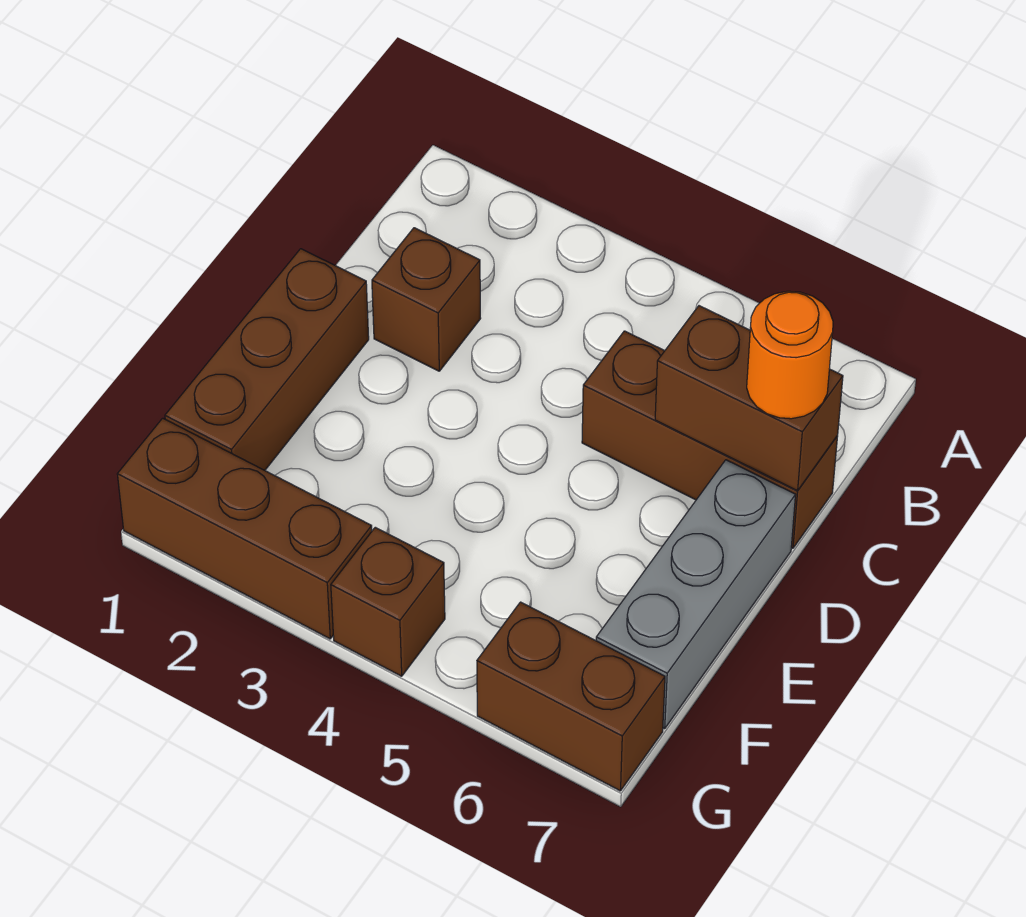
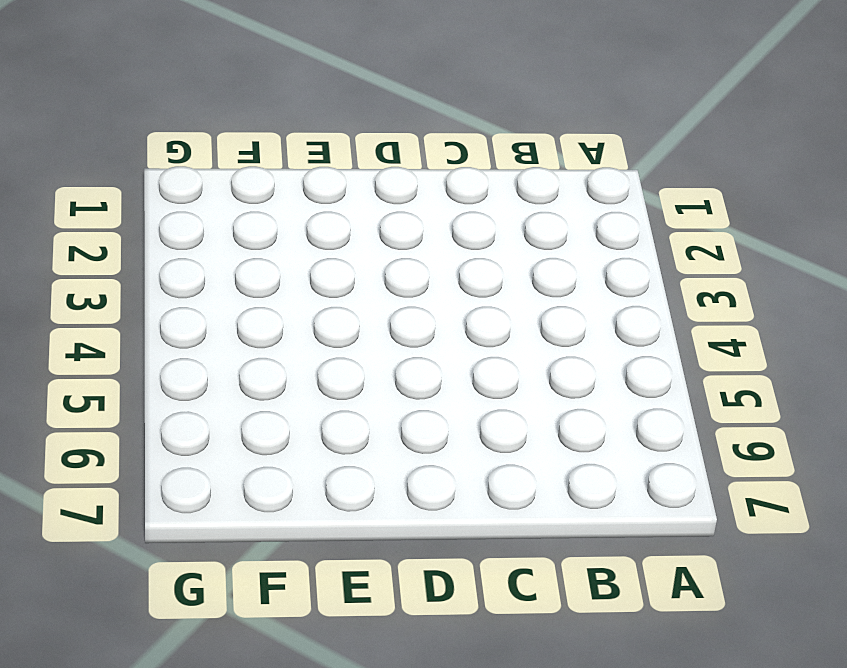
none -> brown 1x1 brick [372,228,481,371]
none -> brown 1x3 brick [582,331,838,548]

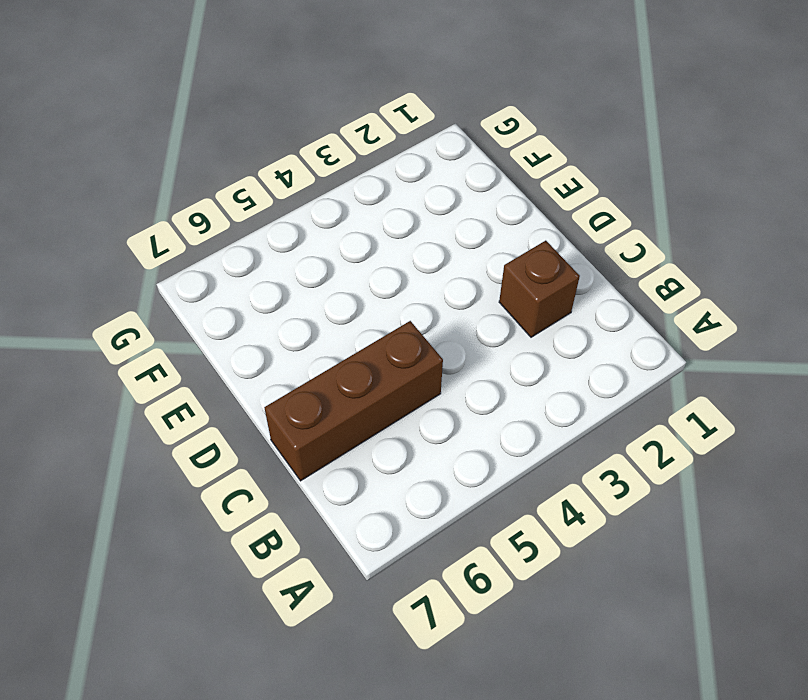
none -> brown 1x3 brick [165,249,369,470]
none -> grey 1x3 brick [596,460,795,729]

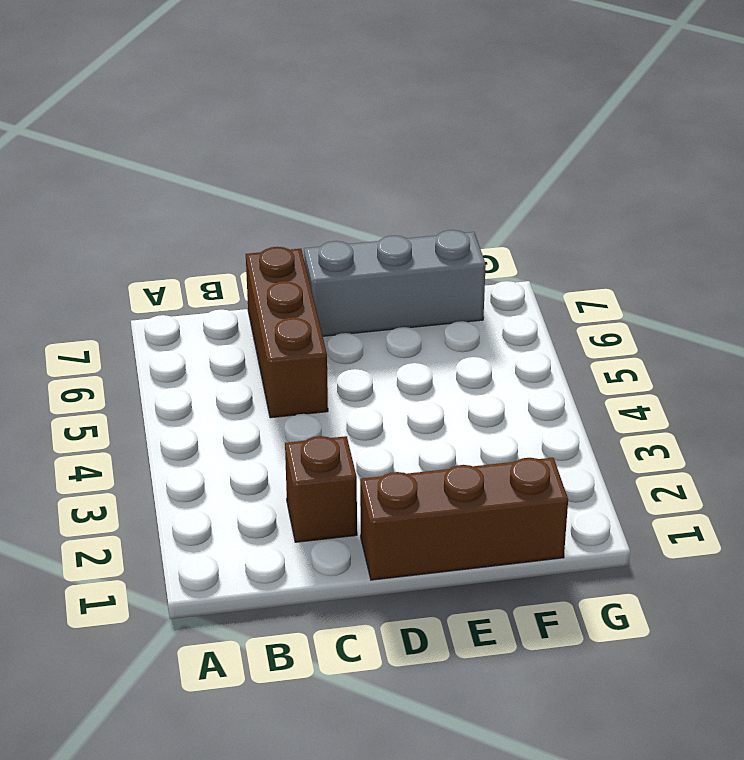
none -> brown 1x3 brick [117,418,372,639]
none -> brown 1x1 brick [331,527,445,676]

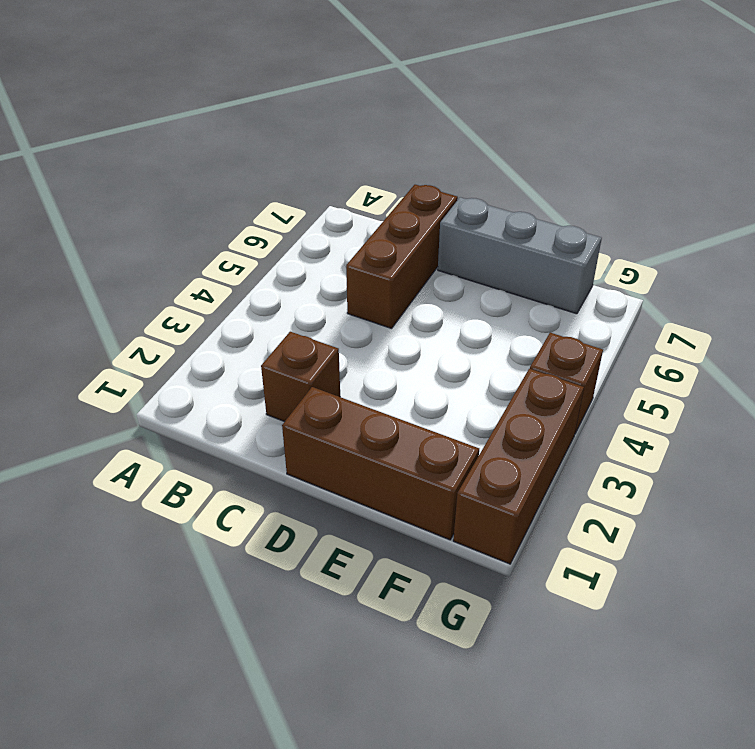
none -> brown 1x2 brick [477,602,665,791]
none -> brown 1x2 brick [655,306,843,491]

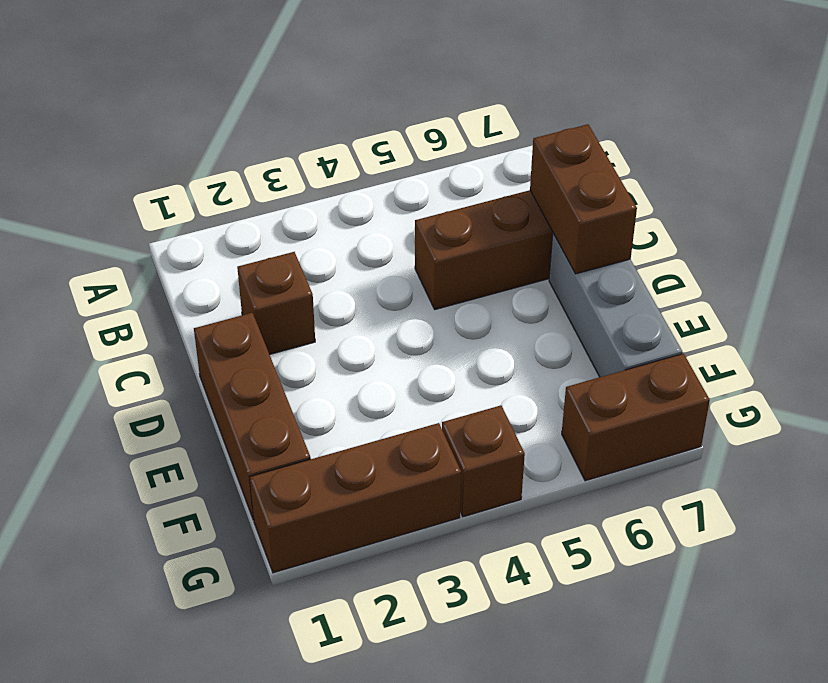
brown 1x2 brick [530,124,637,274] -> brown 1x2 brick turned to [655,306,843,491]
none -> orange 1x1 round brick [747,291,833,419]

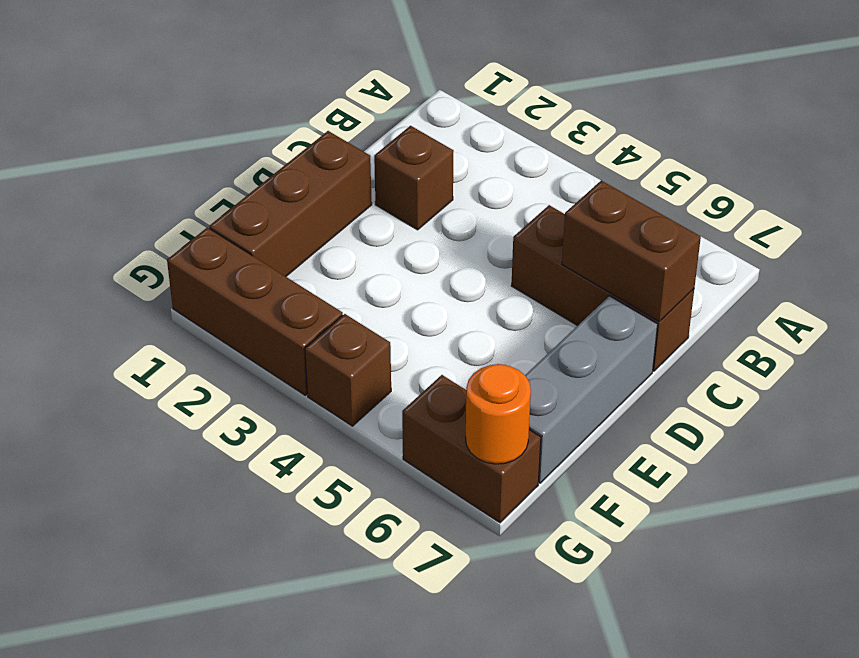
orange 1x1 round brick [466,364,531,464] -> orange 1x1 round brick moved to [747,291,833,419]

